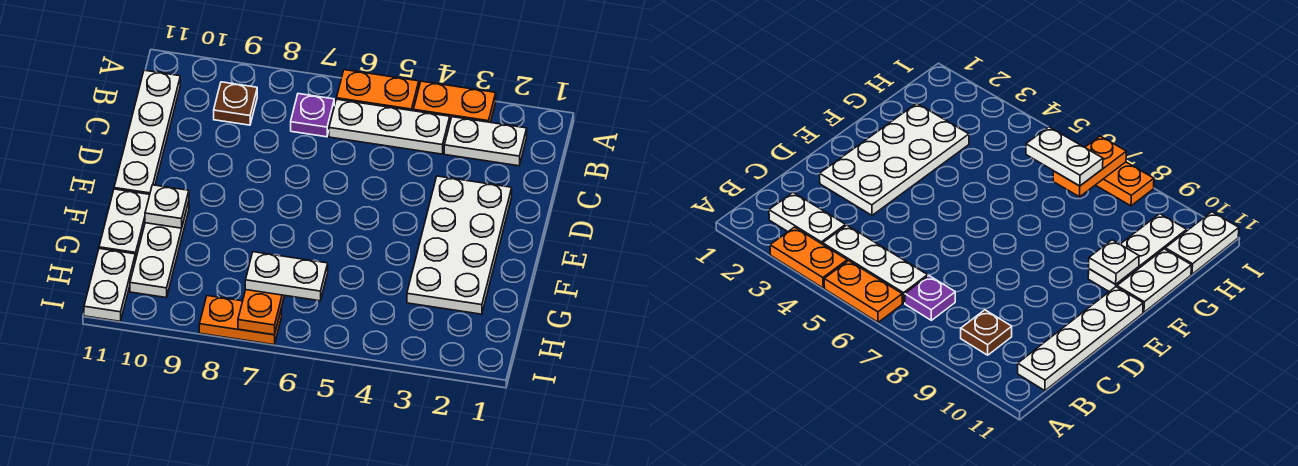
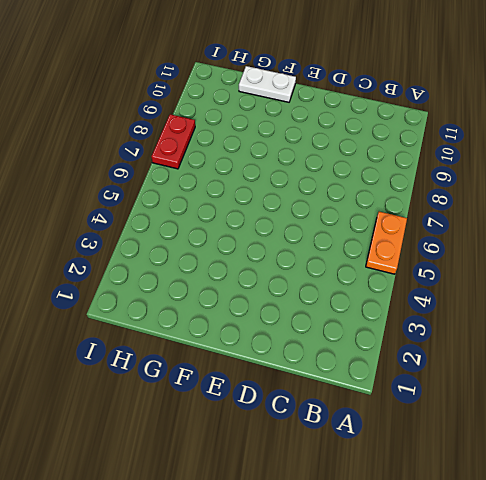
red 1x2 plate [151,114,195,169] -> orange 1x2 plate [199,296,282,345]
none -> orange 1x2 plate [413,81,496,122]
none -> white 1x2 plate [444,117,527,166]
none -> white 1x3 plate [329,99,450,154]

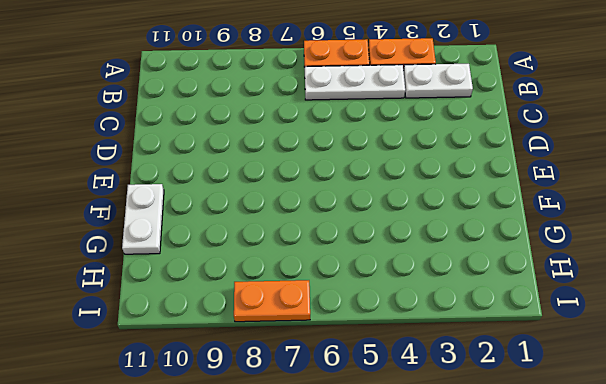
none -> purple 1x1 plate [291,94,334,137]
none -> brown 1x1 plate [214,82,257,125]
none -> white 1x4 plate [114,70,180,194]

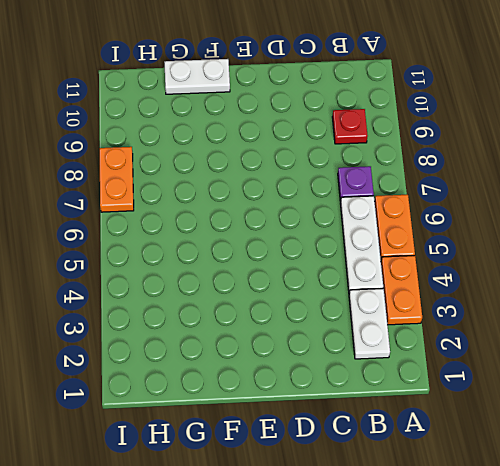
red 1x1 plate [332,109,368,144] -> brown 1x1 plate [214,82,257,125]
none -> white 1x4 plate [114,70,180,194]
none -> white 2x4 plate [407,176,512,314]
none -> white 1x3 plate [130,201,189,297]

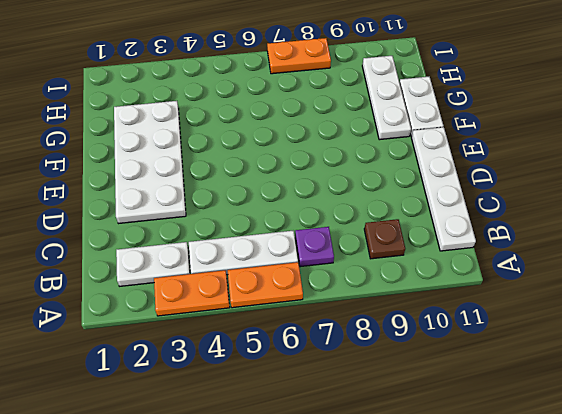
none -> white 1x2 plate [84,249,135,321]
none -> white 1x1 plate [145,185,189,228]
none -> orange 1x2 plate [238,290,284,335]

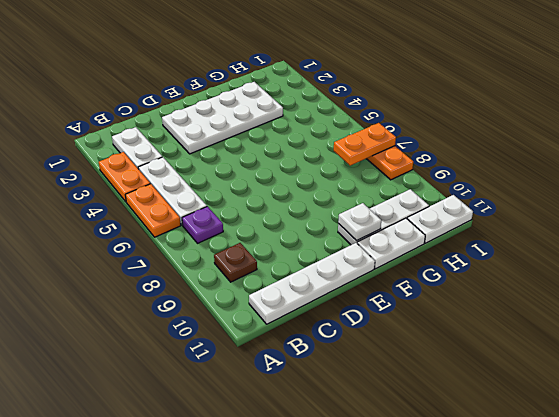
none -> white 1x2 plate [245,252,328,301]

